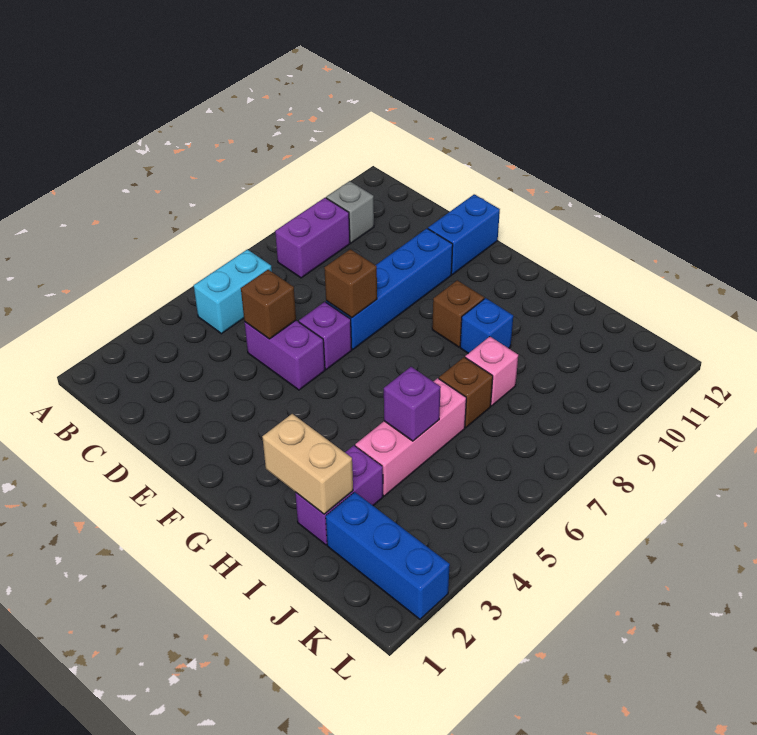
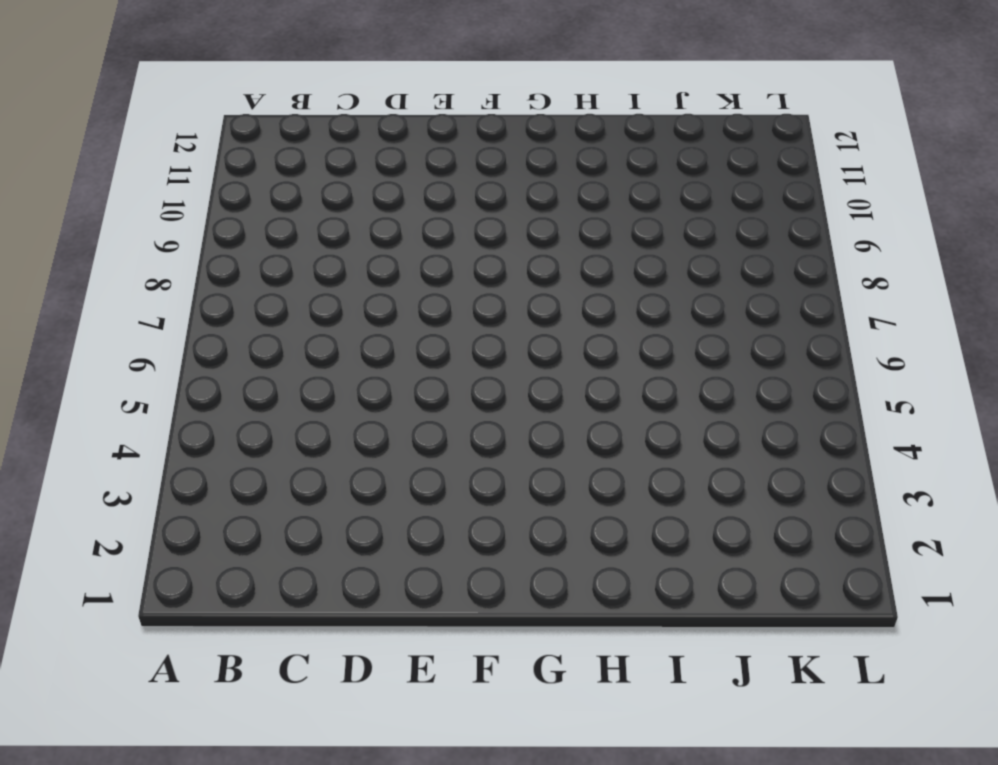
none -> cyan 1x2 brick [194,249,272,334]
none -> purple 1x2 brick [275,198,350,278]
none -> grey 1x1 brick [326,181,374,243]

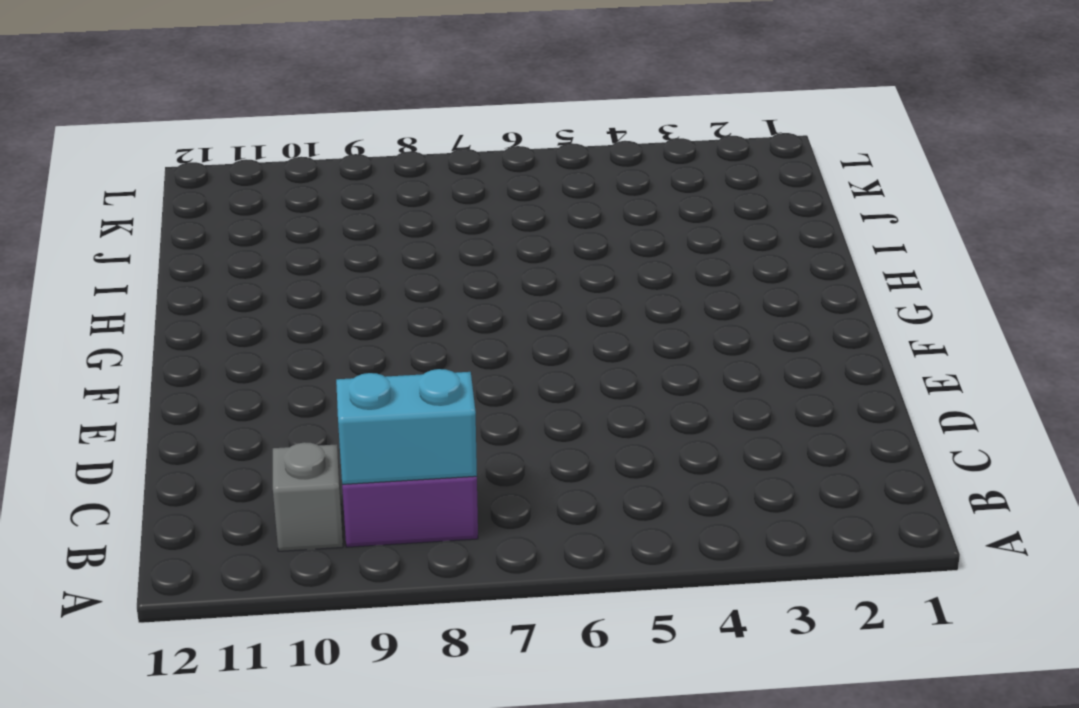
cyan 1x2 brick [336,369,477,484] -> cyan 1x2 brick moved to [194,249,272,334]
none -> purple 1x2 brick [245,320,325,390]
none -> purple 1x1 brick [299,302,352,369]
none -> blue 1x4 brick [326,228,453,350]

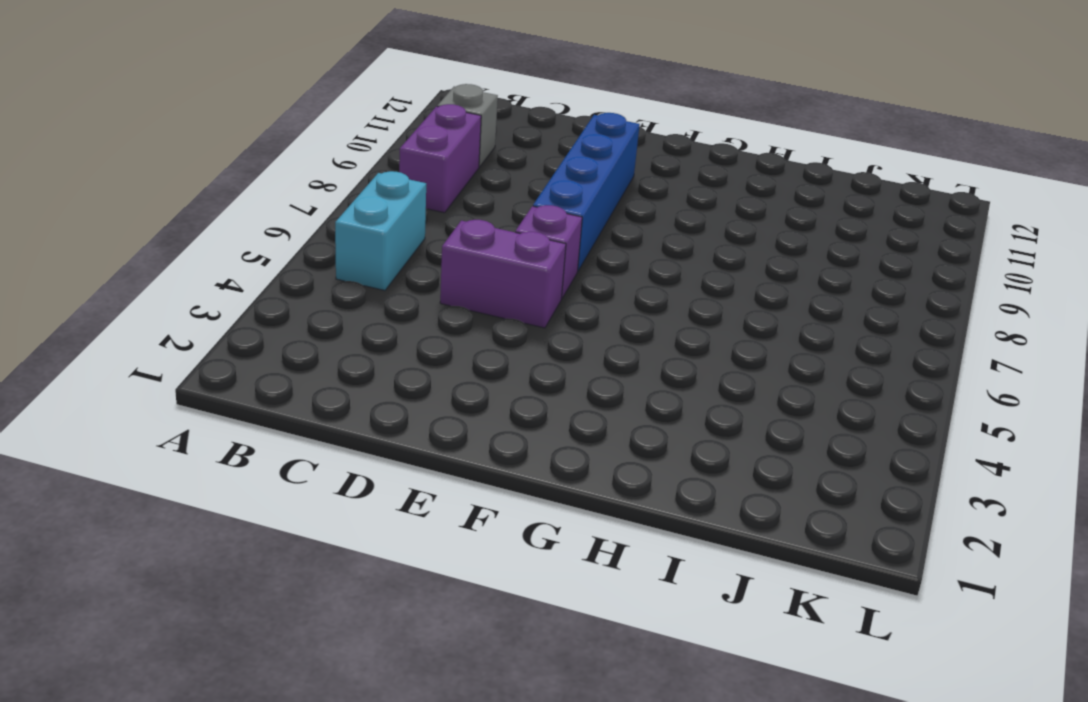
none -> blue 1x2 brick [428,194,500,274]
none -> brown 1x1 brick [432,280,484,347]
none -> blue 1x1 brick [460,298,513,353]

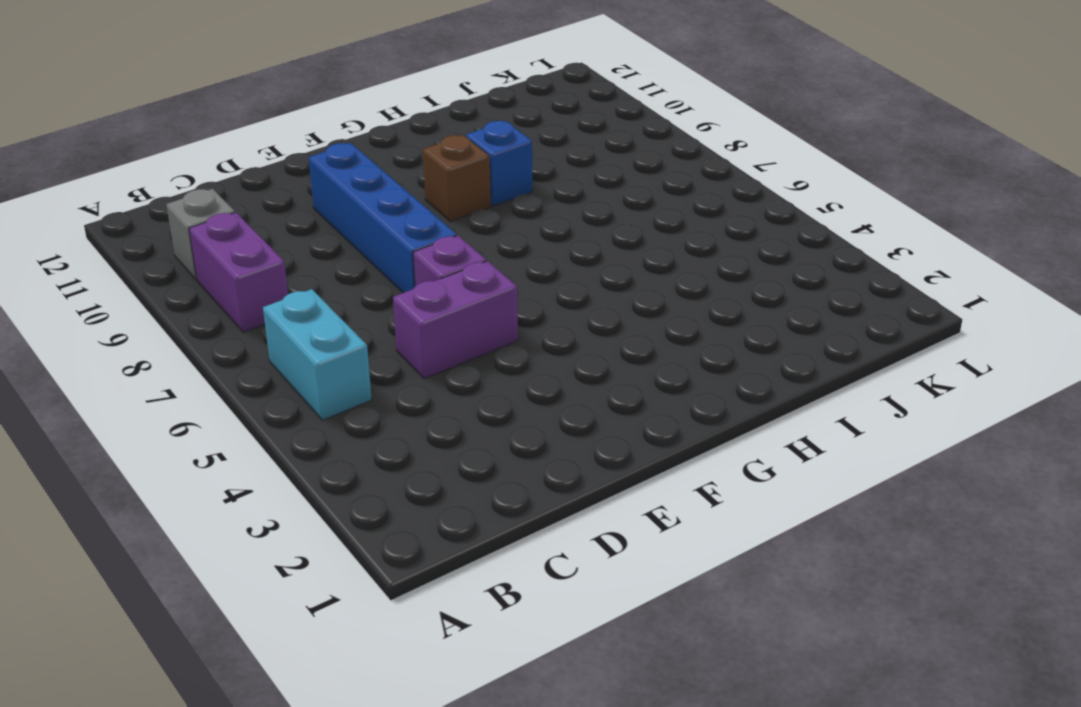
none -> blue 1x2 brick [428,194,500,274]
none -> purple 1x2 brick [295,446,383,545]
none -> pink 1x3 brick [355,378,466,496]

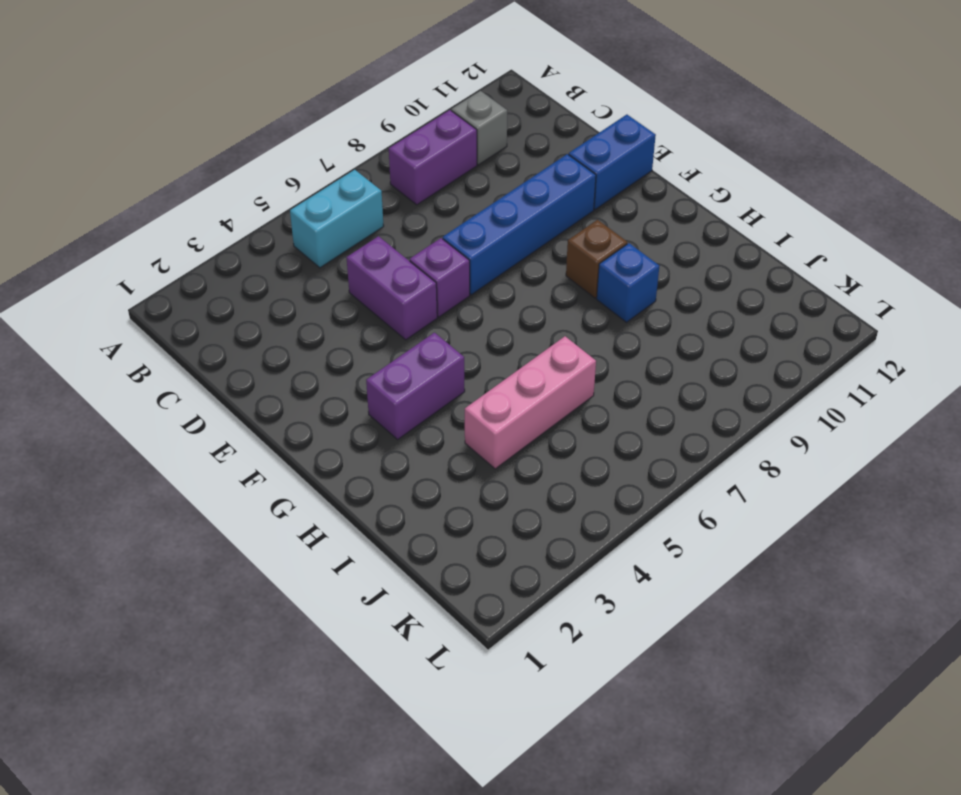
purple 1x2 brick [366,333,465,439] -> purple 1x2 brick moved to [295,446,383,545]
none -> brown 1x1 brick [439,357,493,427]
none -> pink 1x1 brick [465,336,518,406]
none -> blue 1x3 brick [326,492,450,619]

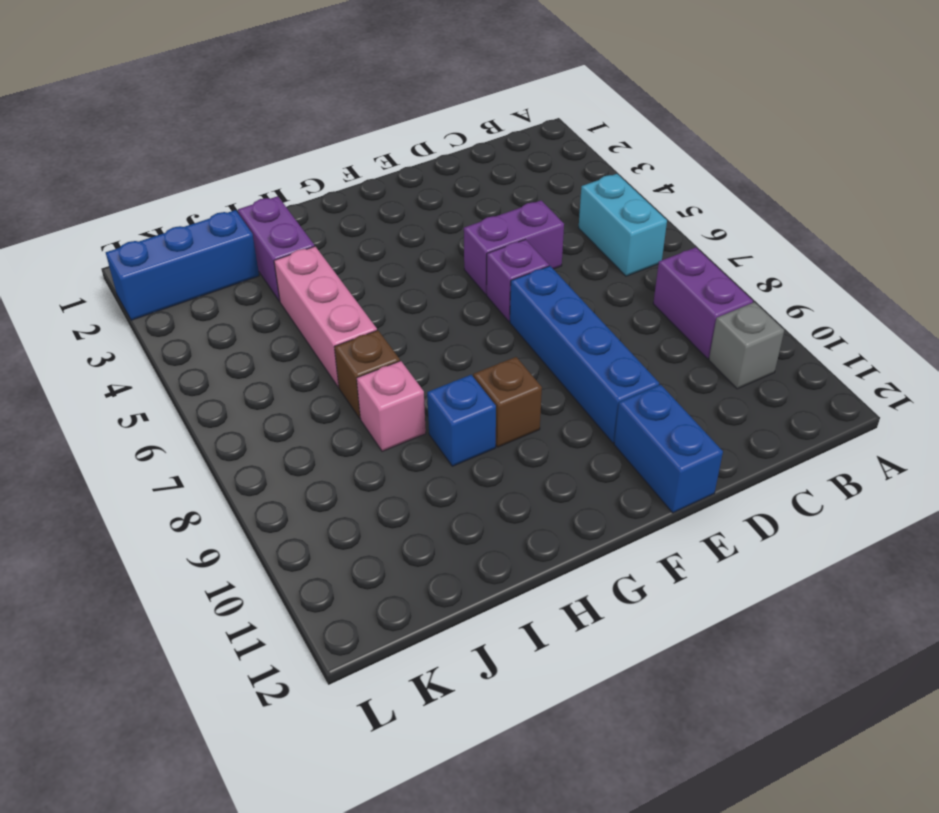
none -> brown 1x1 brick [241,270,296,339]
none -> brown 1x1 brick [324,249,377,318]
none -> tan 1x2 brick [262,414,353,514]

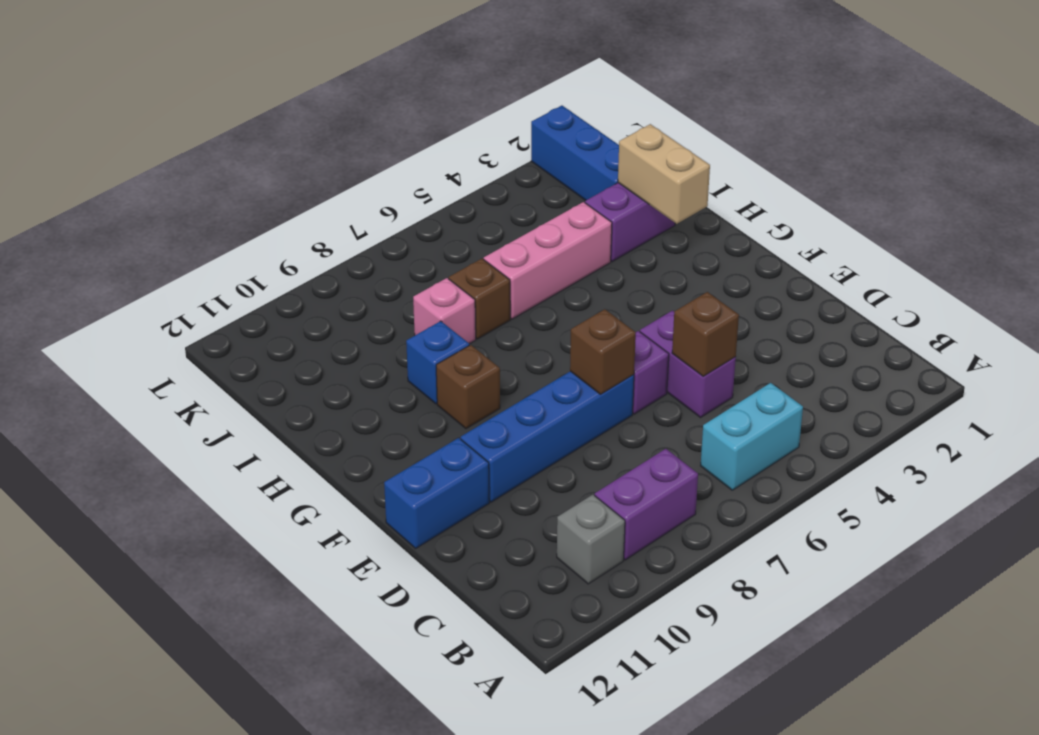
none -> purple 1x1 brick [384,367,441,441]

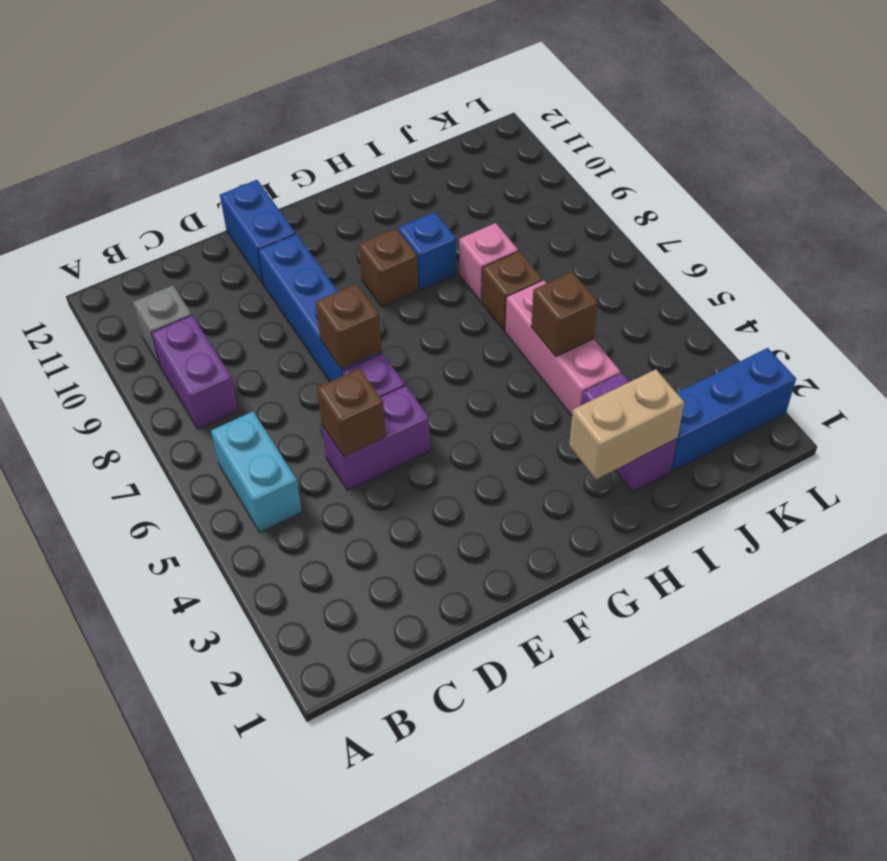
brown 1x1 brick [531,272,598,357] -> purple 1x1 brick [384,367,441,441]

